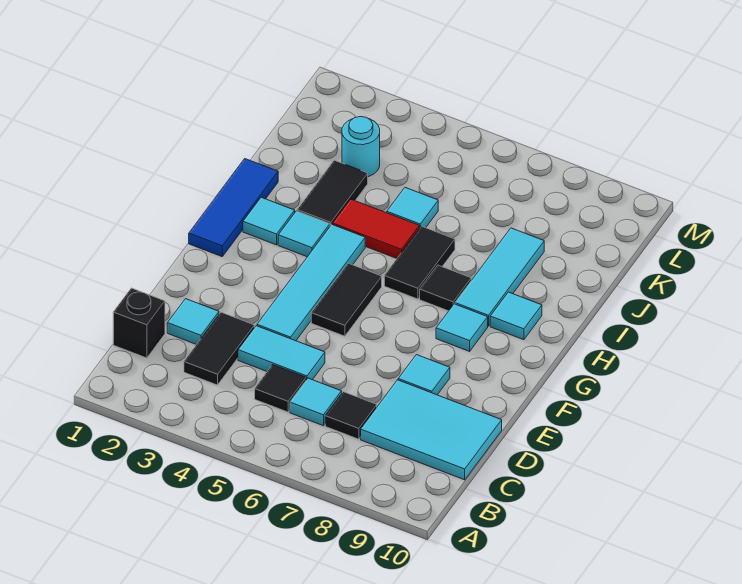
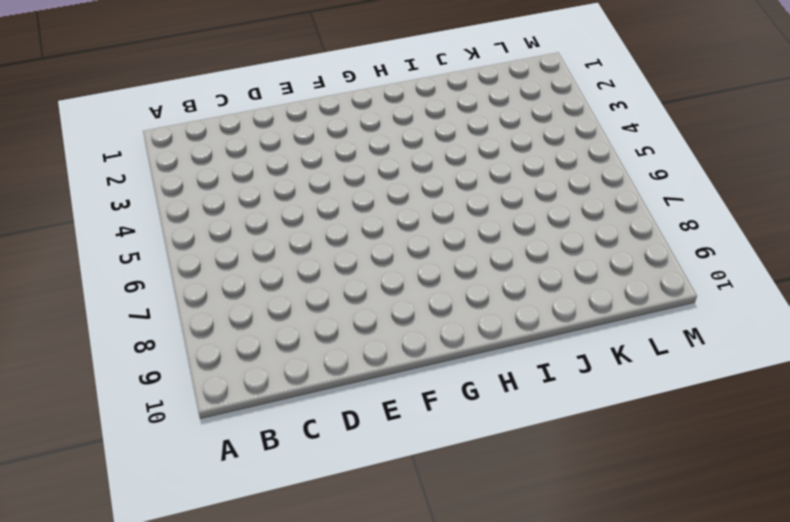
none -> black 1x1 brick [113,288,165,358]
none -> black 1x2 tile [184,312,254,385]
none -> black 1x1 tile [255,365,306,412]

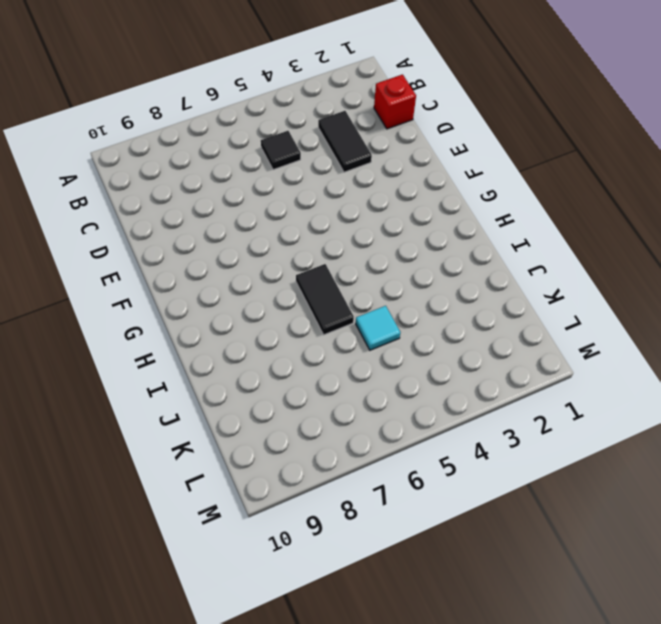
red 1x1 brick [374,75,416,129] -> black 1x1 brick [113,288,165,358]
none -> cyan 1x1 tile [290,378,342,426]
none -> black 1x1 tile [325,392,377,439]
none -> cyan 2x3 tile [361,380,502,480]

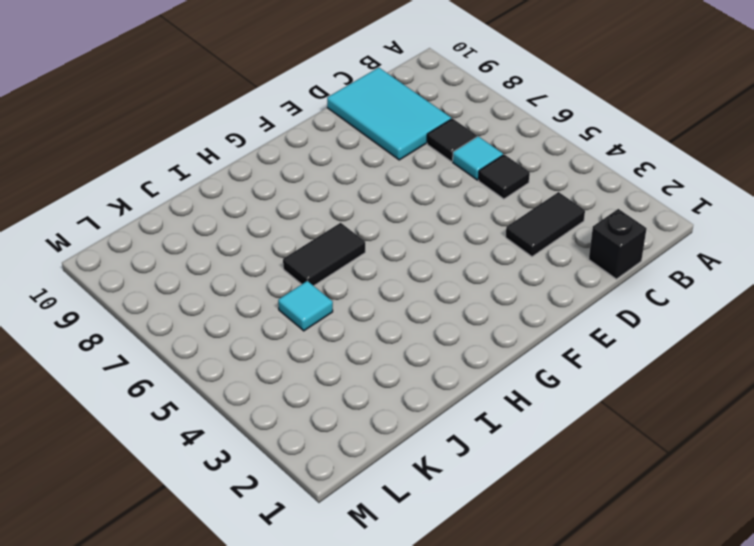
none -> cyan 1x1 tile [167,299,219,345]
none -> cyan 1x2 tile [238,326,325,380]
none -> cyan 1x4 tile [257,225,365,341]

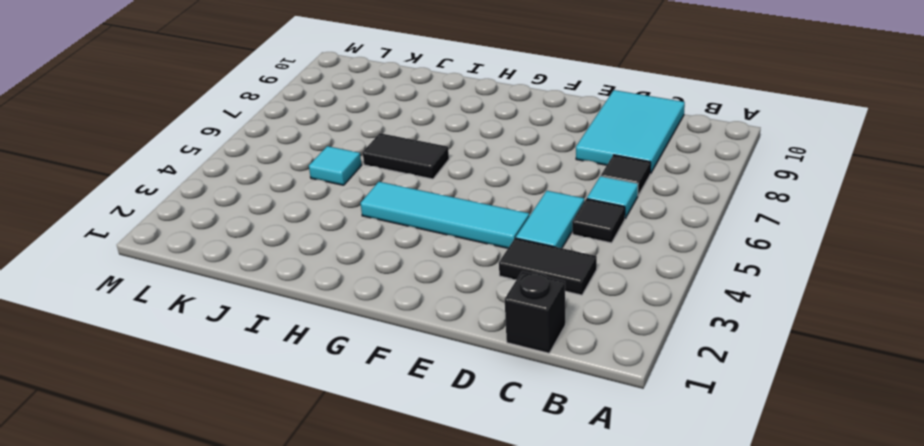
none -> cyan 1x1 tile [167,299,219,345]
none -> cyan 1x1 tile [398,355,450,395]
none -> black 1x2 tile [311,263,382,336]

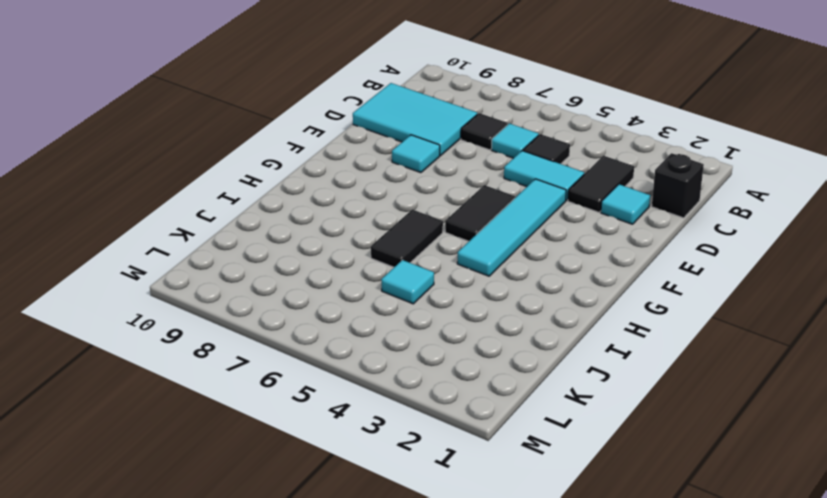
none -> blue 1x3 tile [189,159,278,257]
none -> cyan 1x1 tile [436,304,488,351]
none -> cyan 1x1 tile [243,197,295,245]

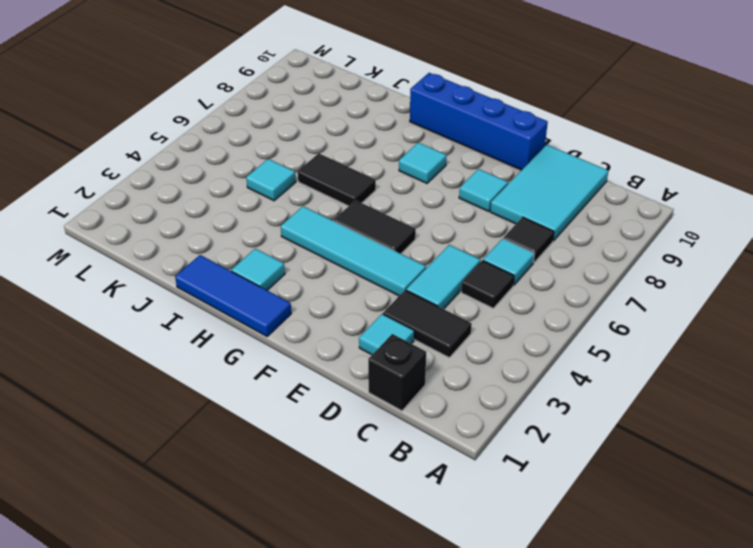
blue 1x4 brick [410,73,548,170] -> none
none -> cyan 1x1 tile [278,211,330,257]
none -> black 1x1 tile [420,265,471,311]
none -> cyan 1x3 tile [455,228,544,326]

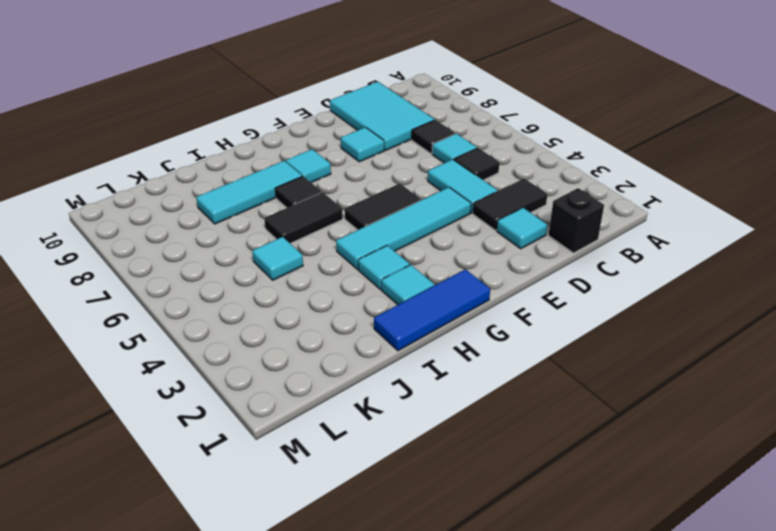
none -> cyan 1x1 tile [490,292,542,340]
none -> black 1x2 tile [297,160,368,226]
none -> red 1x2 tile [333,199,420,258]

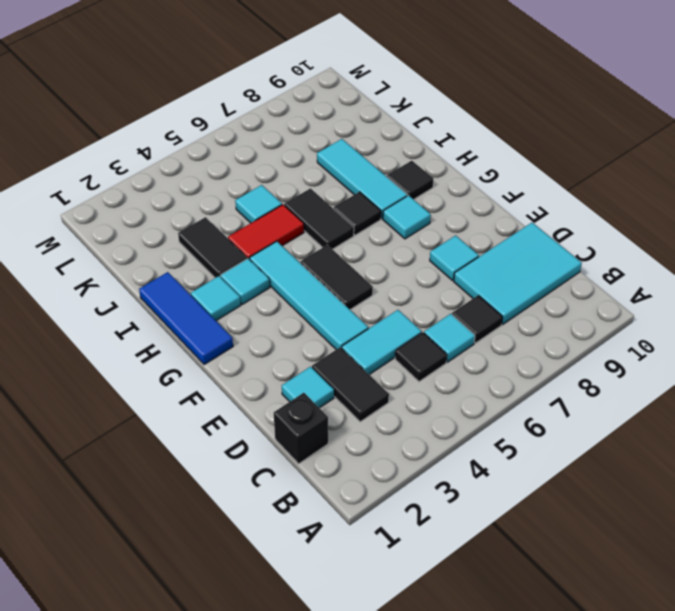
black 1x1 tile [387,161,433,199] -> cyan 1x1 tile [490,292,542,340]
none -> cyan 1x1 round brick [342,117,380,177]

